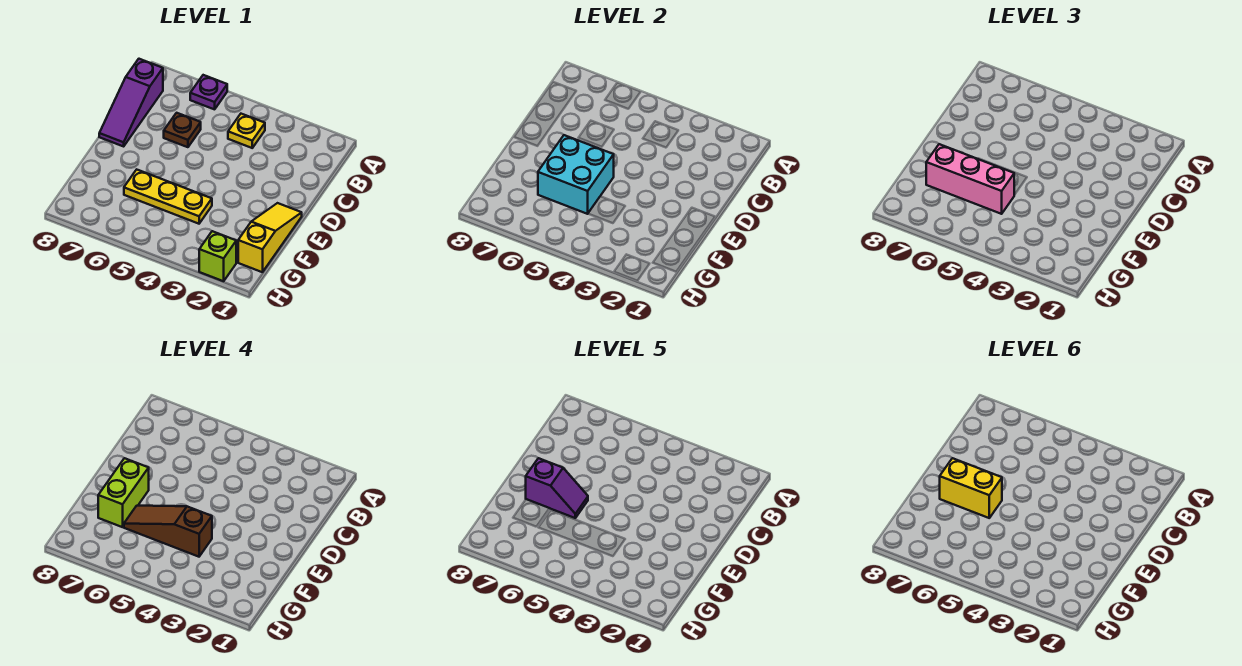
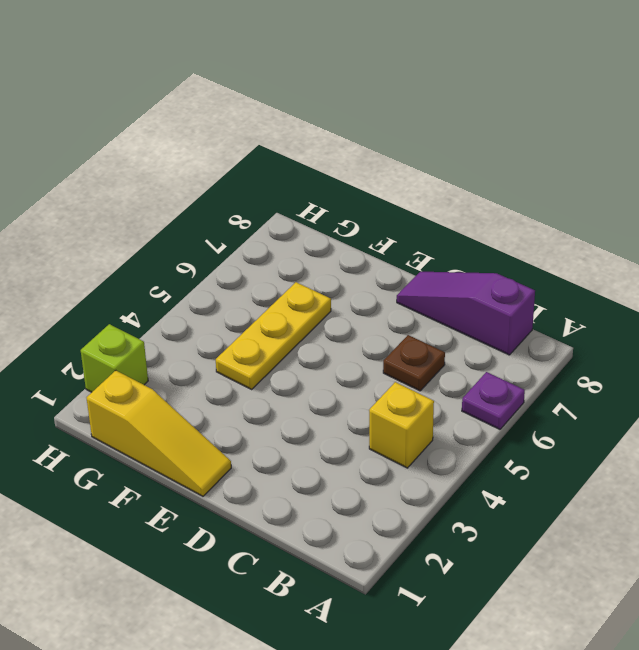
yellow 1x1 brick [369,382,434,468] -> yellow 1x1 plate [228,114,265,148]
none -> cyan 2x2 brick [538,135,614,214]
none -> pink 1x3 brick [926,144,1014,214]
none -> lime 1x2 brick [98,458,149,527]

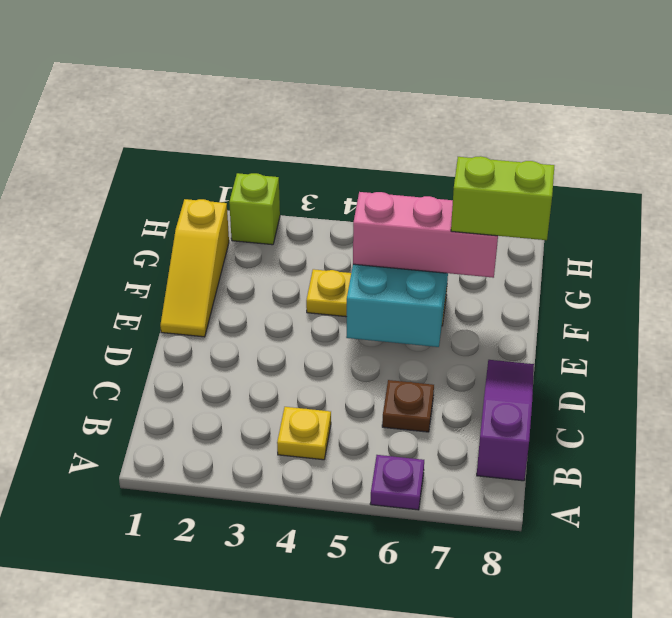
lime 1x2 brick [451,156,554,240] -> lime 1x2 brick turned to [98,458,149,527]
none -> brown 1x3 slope [124,506,212,557]
none -> purple 1x2 slope [526,458,588,518]
none -> yellow 1x2 brick [940,458,1002,518]

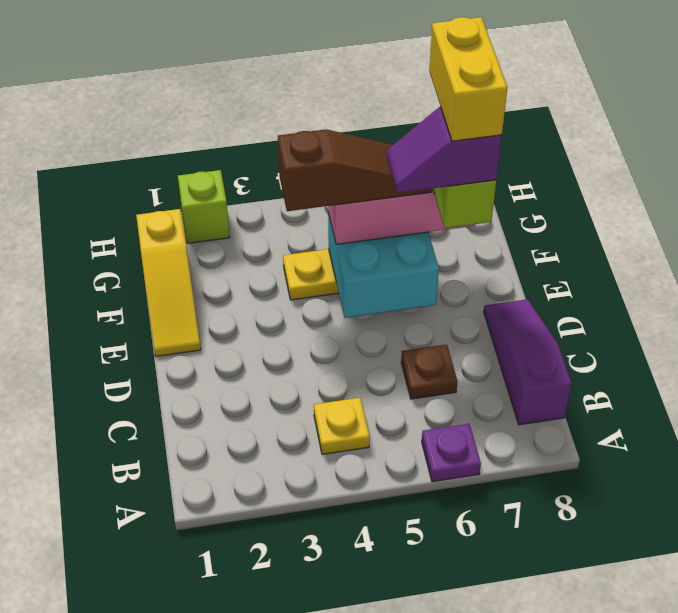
yellow 1x2 brick [429,17,508,141] -> yellow 1x2 brick turned to [940,458,1002,518]

